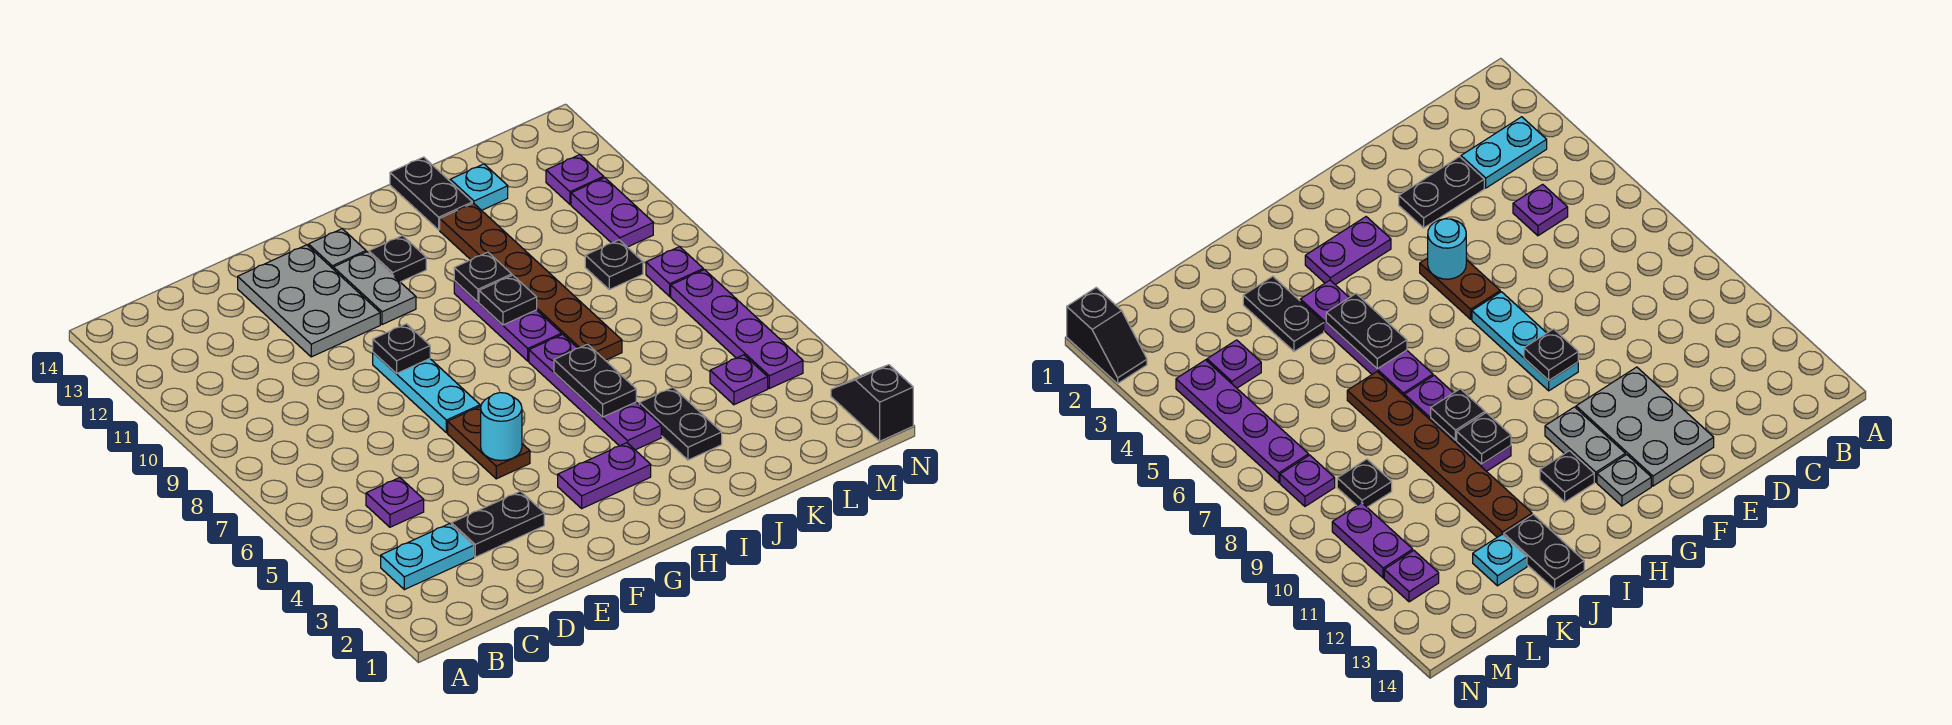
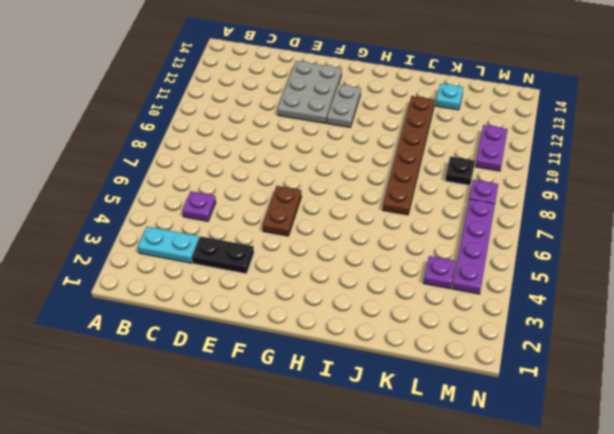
none -> cyan 1x3 plate [373,352,480,433]
none -> purple 1x2 plate [558,443,651,508]
none -> grey 1x1 plate [309,229,366,268]

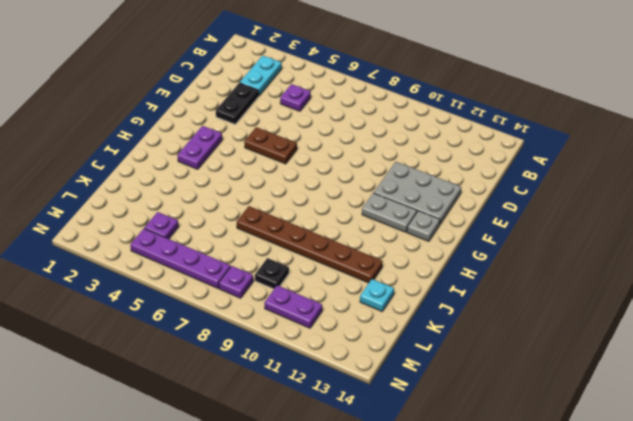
none -> cyan 1x3 plate [373,352,480,433]
none -> black 1x1 plate [369,235,426,282]
none -> purple 1x4 plate [529,334,661,450]

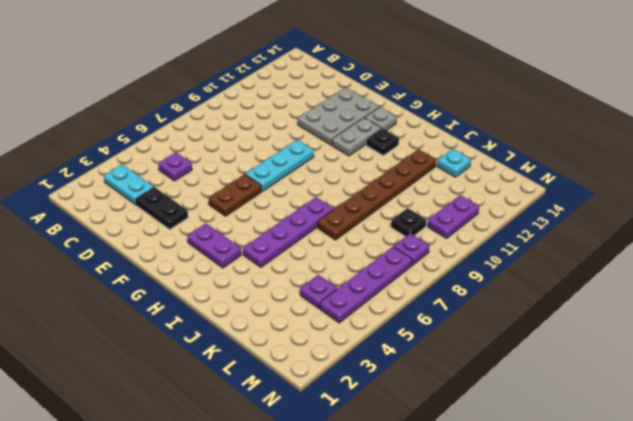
none -> purple 1x3 plate [454,281,562,361]
none -> black 1x2 plate [639,387,722,460]
none -> black 1x2 plate [390,157,472,230]

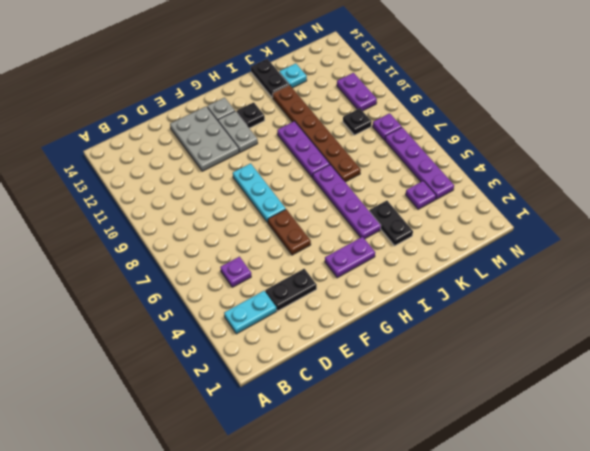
none -> purple 1x1 plate [546,155,604,204]
none -> black 1x2 slope [831,365,913,441]
none -> cyan 1x1 round brick [481,392,522,460]

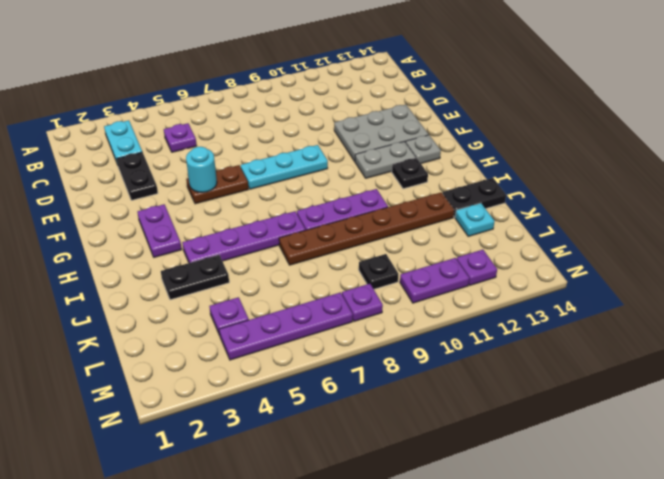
none -> black 1x2 slope [831,365,913,441]
none -> black 1x1 plate [373,324,430,374]
none -> black 1x2 plate [554,344,636,417]

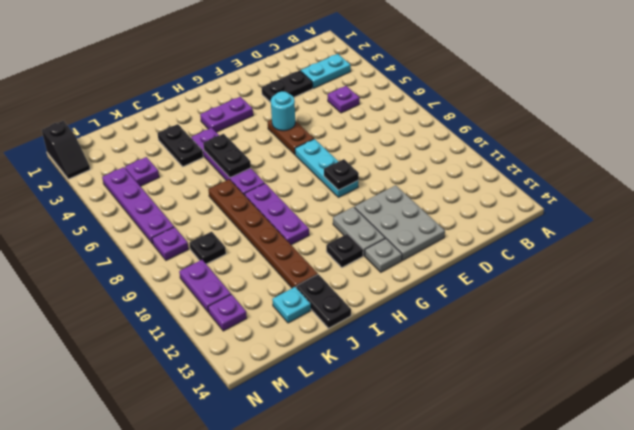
none -> black 1x1 plate [479,275,537,325]
none -> black 1x1 plate [454,252,512,302]

